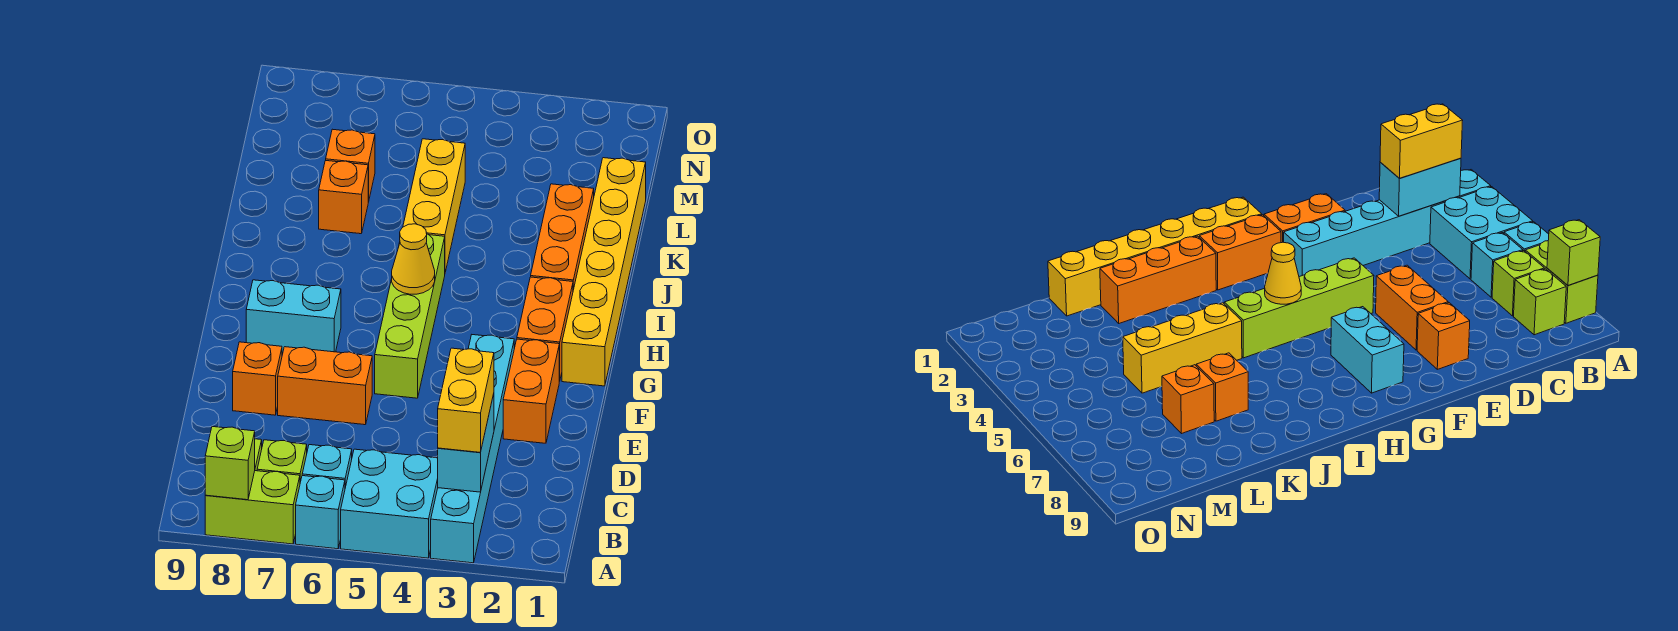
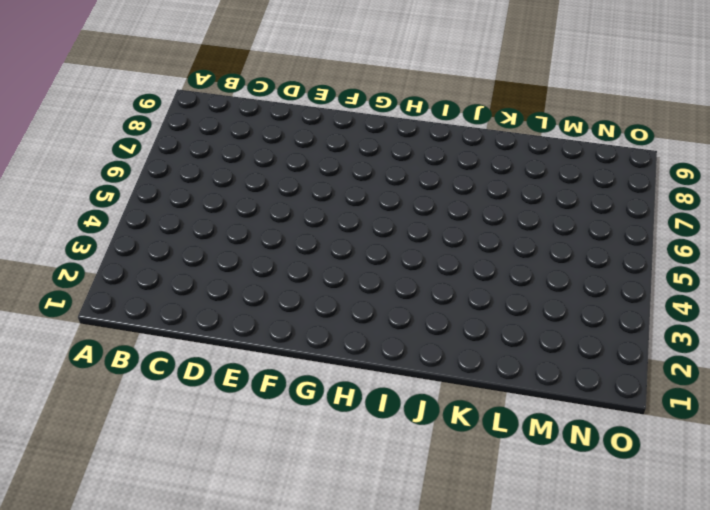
none -> cyan 1x6 brick [431,335,514,563]
none -> cyan 2x2 brick [341,449,438,558]
none -> cyan 1x1 brick [296,476,345,549]

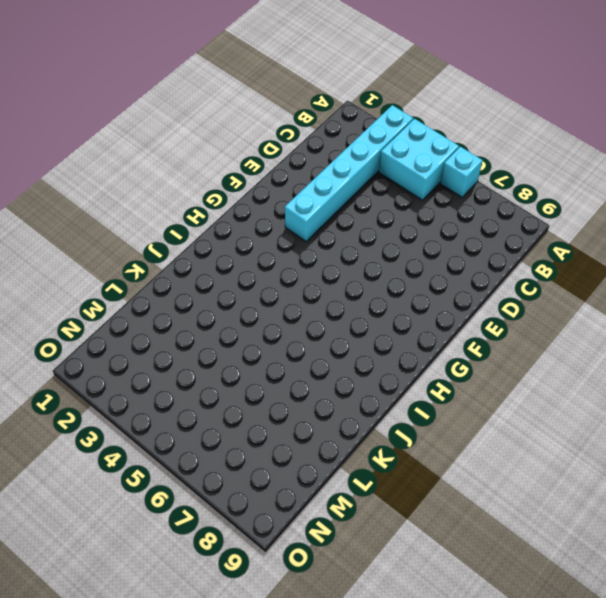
none -> lime 1x2 brick [205,471,300,544]
none -> cyan 1x1 brick [302,445,352,487]
none -> lime 1x1 brick [257,440,307,482]

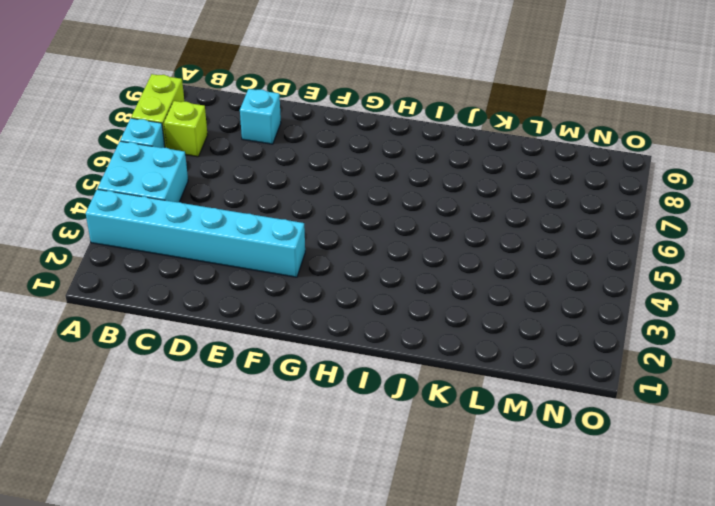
cyan 1x1 brick [240,89,281,144] -> cyan 1x1 brick moved to [302,445,352,487]
none -> lime 1x1 brick [1514,269,1566,335]
none -> orange 1x2 brick [503,339,559,443]
none -> orange 1x2 brick [278,347,372,425]

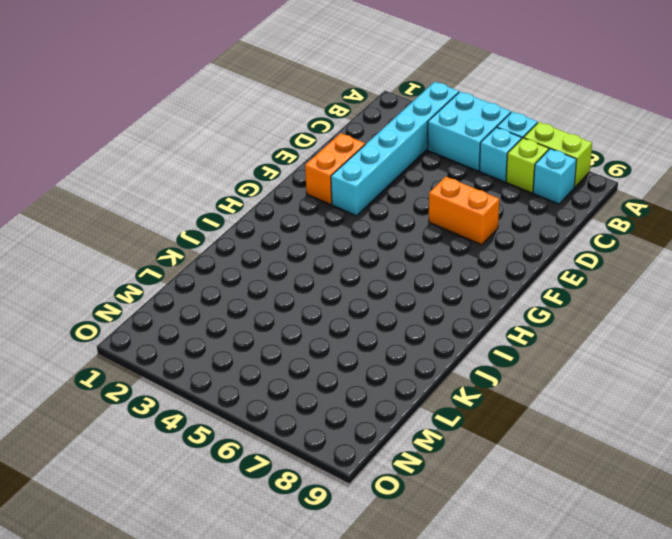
cyan 1x1 brick [533,149,577,204] -> lime 1x1 brick [1514,269,1566,335]
none -> orange 1x1 brick [233,342,282,415]
none -> lime 1x4 brick [375,234,445,398]
none -> yellow 1x6 brick [562,158,646,386]

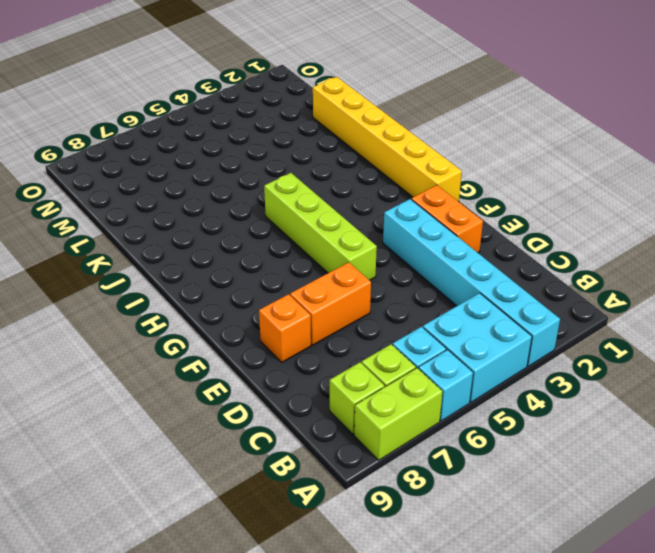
none -> orange 1x2 brick [517,277,573,381]
none -> cyan 1x2 brick [246,280,341,353]
none -> orange 1x3 brick [531,184,594,290]

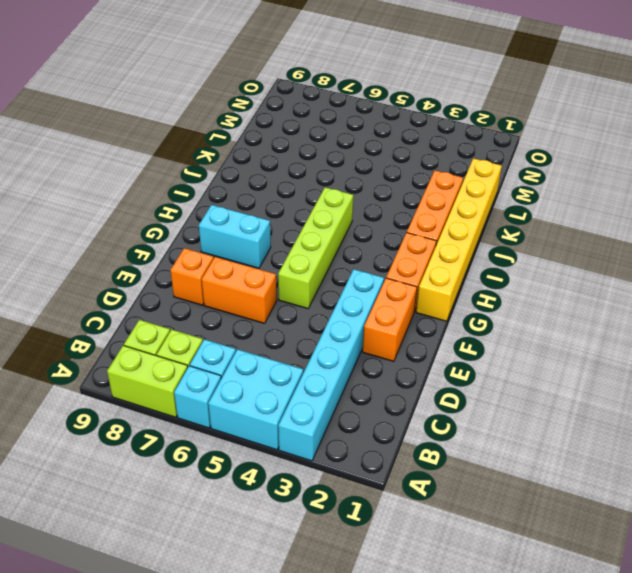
none -> yellow 1x3 brick [403,139,465,272]
none -> orange 1x1 brick [319,160,368,234]
none -> orange 1x1 brick [326,129,375,202]

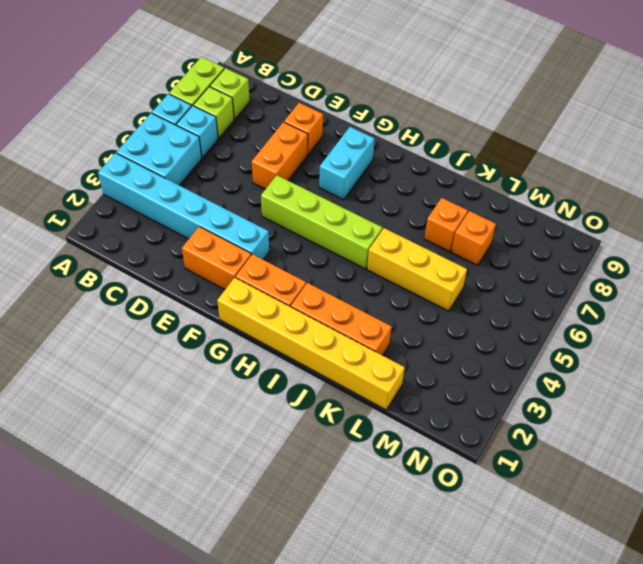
none -> lime 1x1 brick [205,427,255,500]
none -> cyan 1x2 brick [438,394,494,492]
none -> yellow 1x1 cone [392,224,435,294]

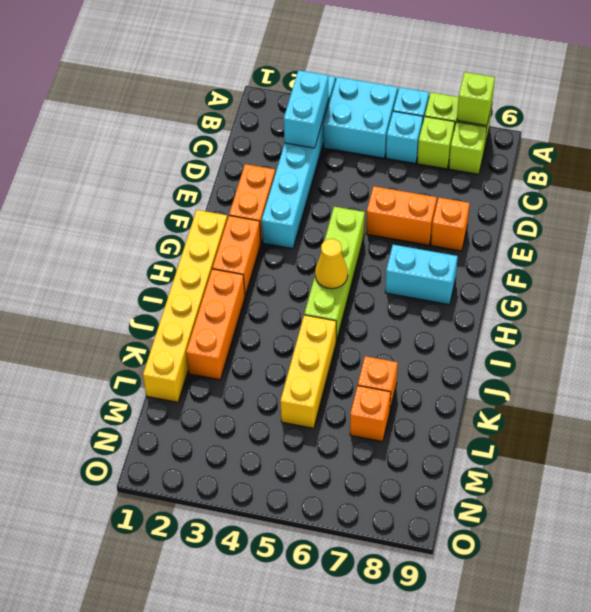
none -> yellow 1x2 brick [438,348,494,453]

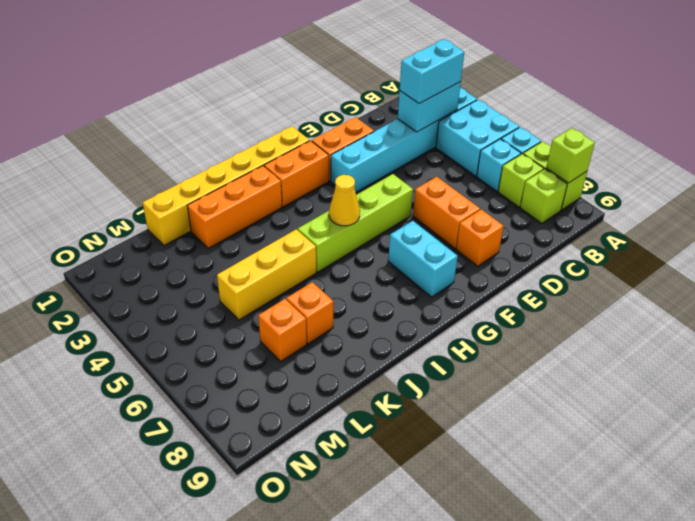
cyan 1x2 brick [400,39,464,103] -> yellow 1x2 brick [438,348,494,453]

